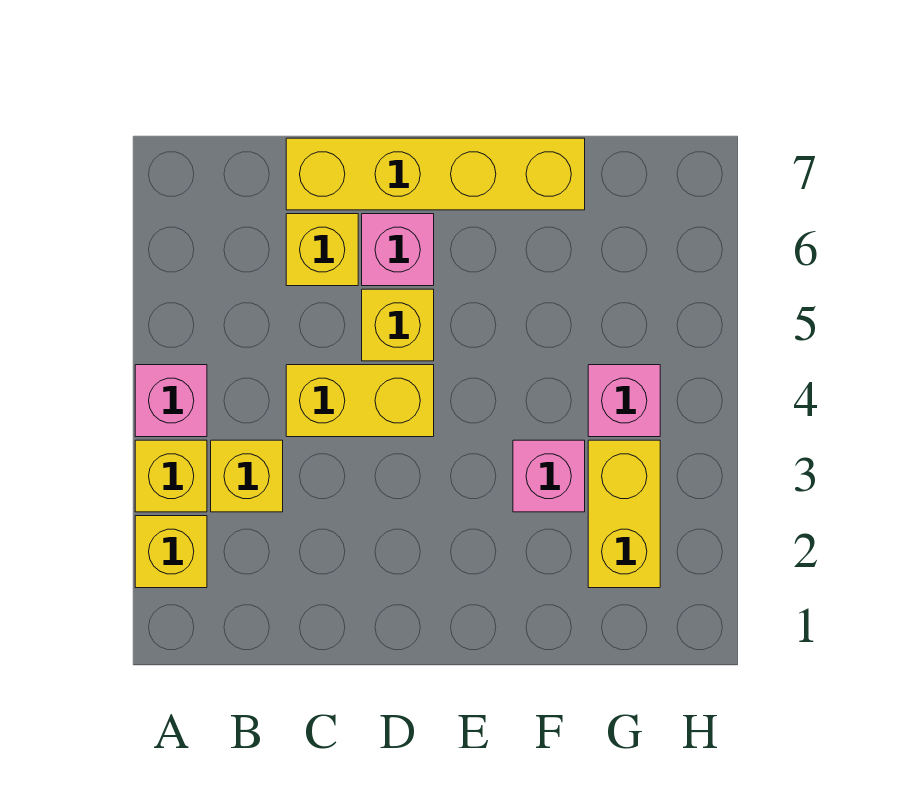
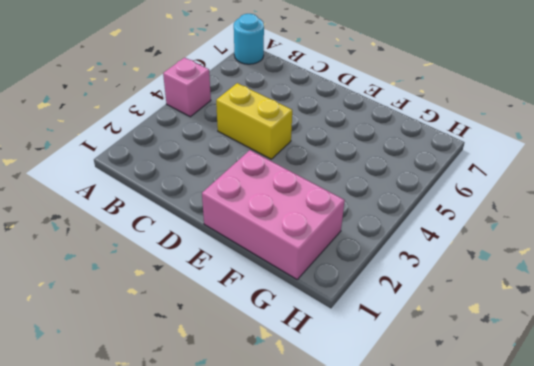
cyan 1x1 round brick [234,14,264,64] -> none
pink 2x3 brick [202,150,345,279] -> yellow 1x2 brick [588,440,660,588]
none -> yellow 1x1 brick [135,516,207,588]
none -> yellow 1x1 brick [135,440,207,512]
none -> yellow 1x1 brick [211,440,283,512]

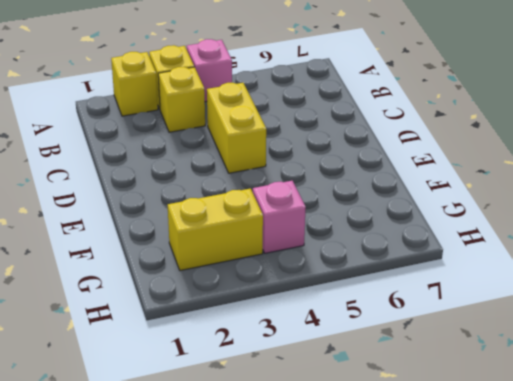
none -> yellow 1x1 brick [286,214,358,286]
none -> yellow 1x4 brick [286,138,585,210]
none -> yellow 1x1 brick [362,289,434,361]

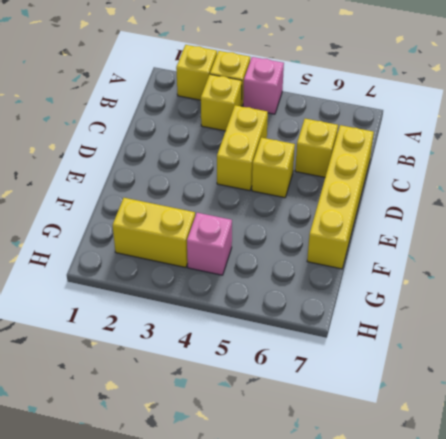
none -> pink 1x1 brick [362,214,434,286]
none -> pink 1x1 brick [513,440,585,512]

